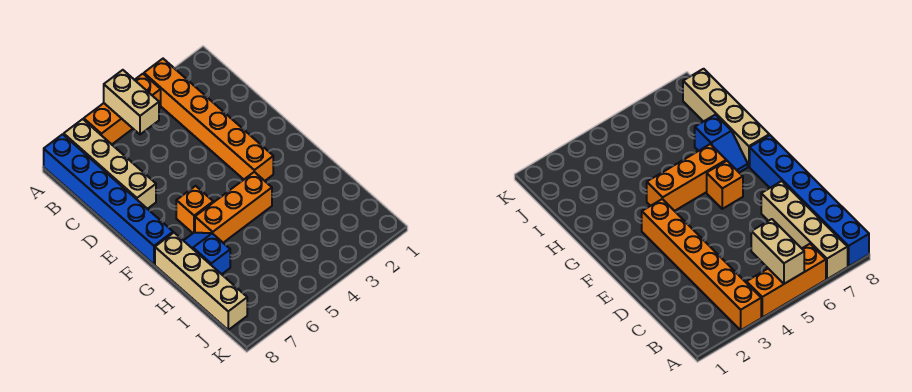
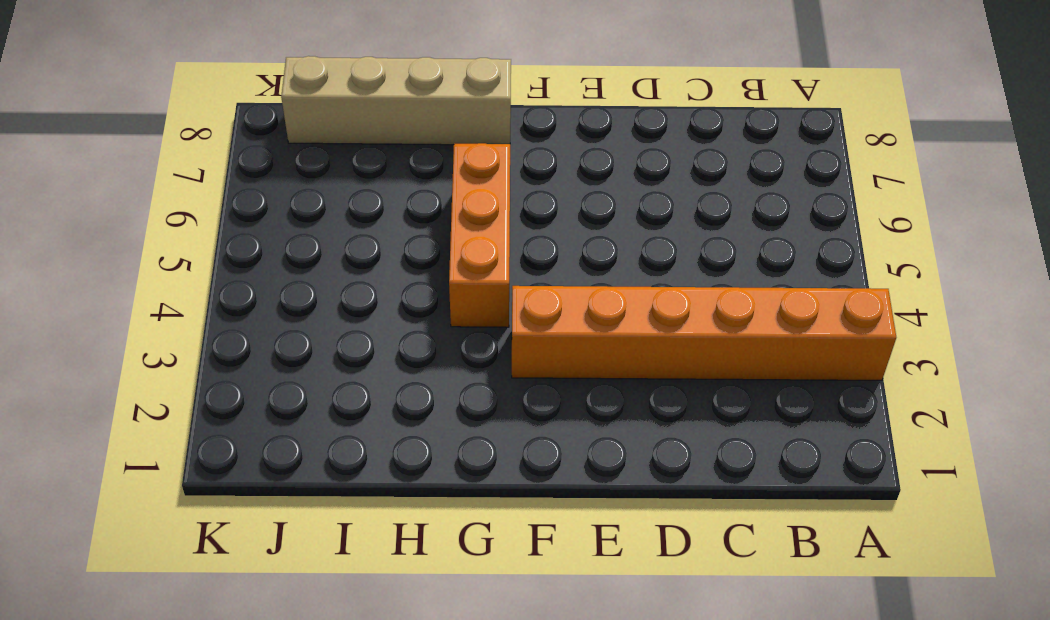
none -> orange 1x3 brick [84,74,161,144]
none -> tan 1x4 brick [64,119,156,209]

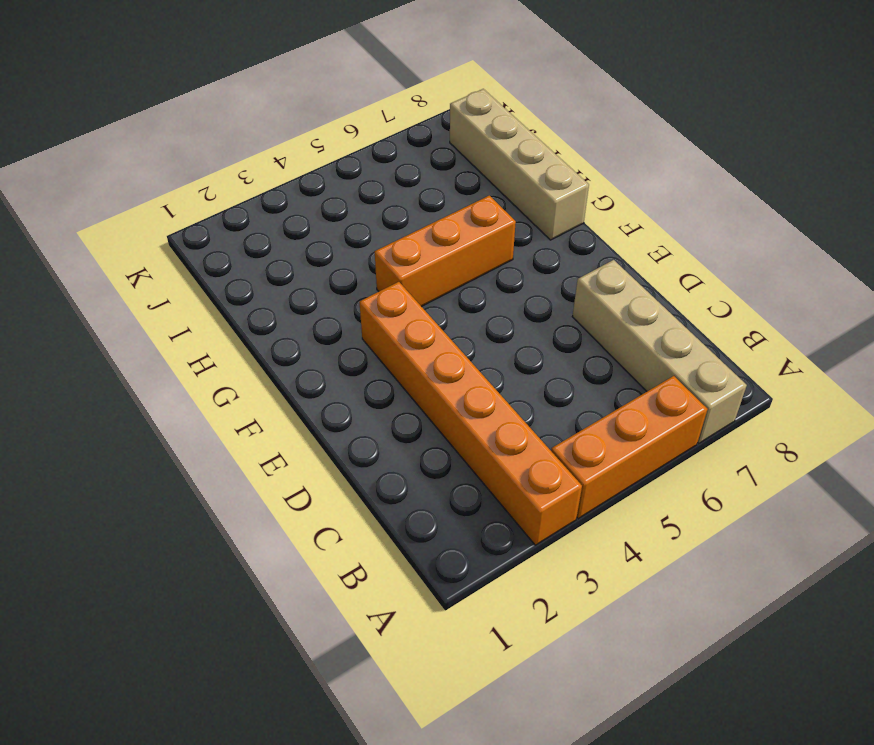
none -> blue 1x6 brick [44,134,173,264]
none -> orange 1x1 brick [176,186,213,233]

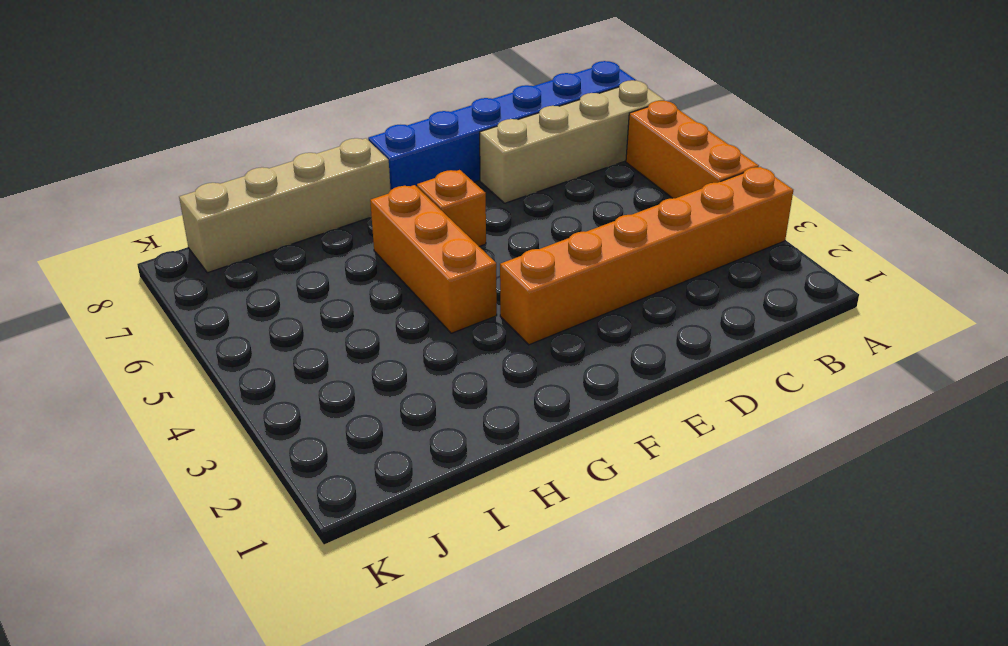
none -> blue 1x2 slope [183,233,230,274]
none -> tan 1x2 brick [104,70,159,134]

